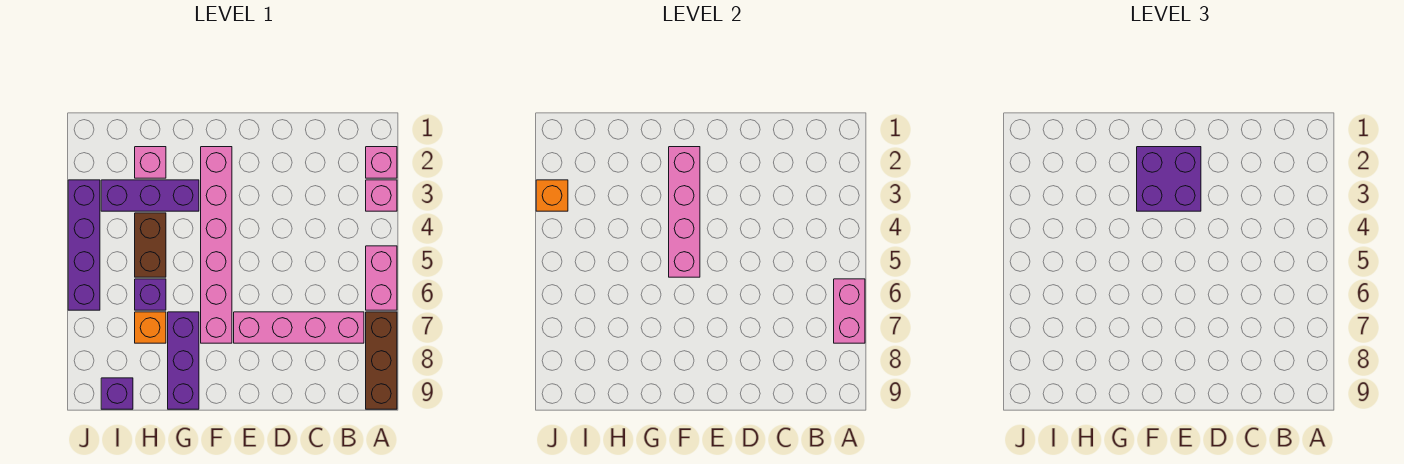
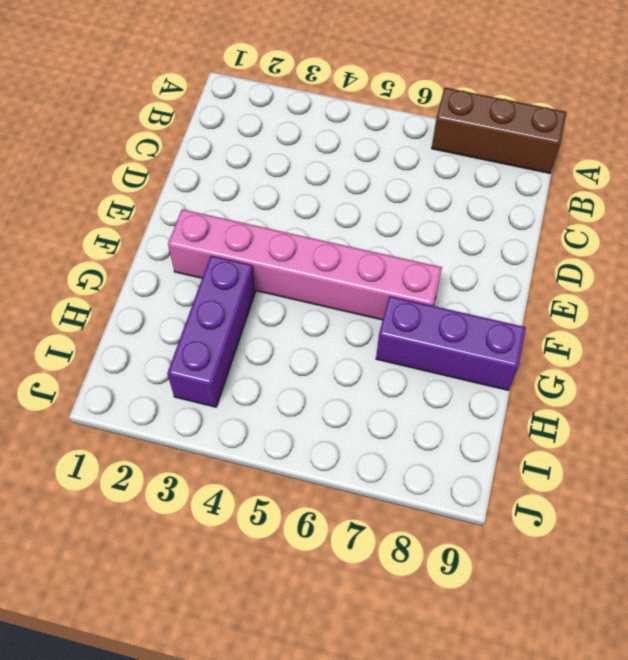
none -> pink 1x1 brick [366,147,397,178]
none -> pink 1x1 brick [366,180,397,211]
none -> pink 1x2 brick [366,246,397,310]

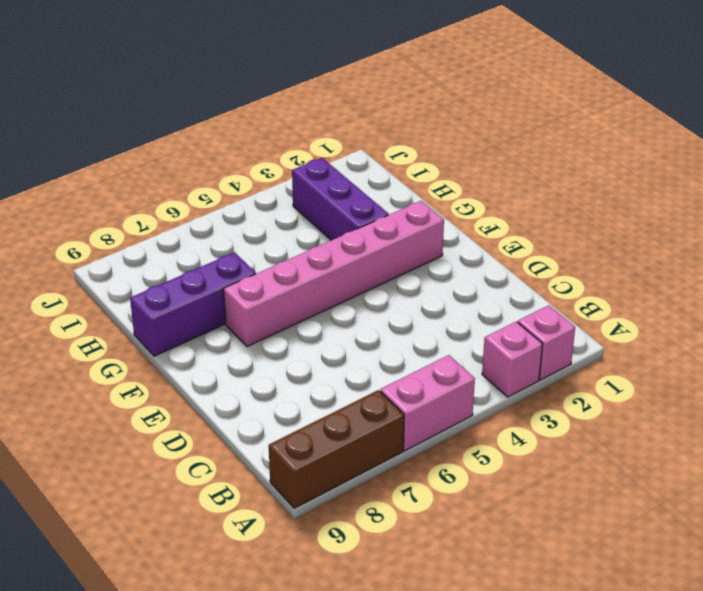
none -> pink 1x4 brick [234,312,364,343]
none -> pink 1x1 brick [135,147,166,178]
none -> brown 1x2 brick [135,213,166,277]

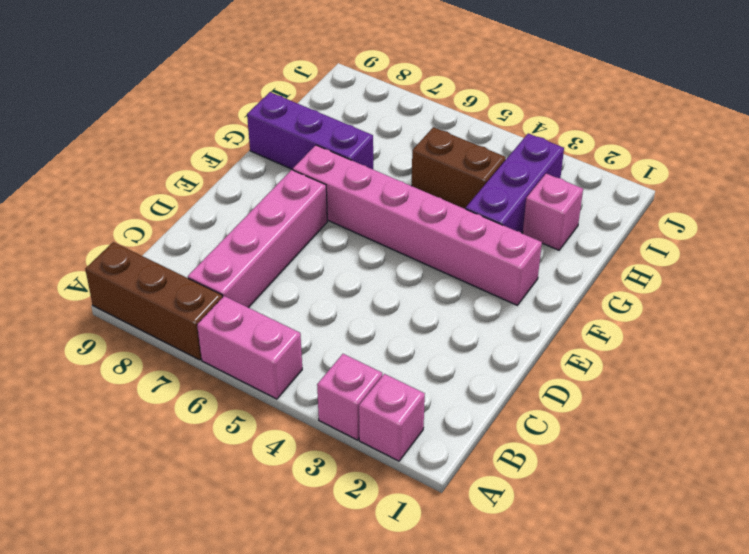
none -> purple 1x1 brick [135,279,166,310]
none -> orange 1x1 brick [135,312,166,343]
none -> purple 1x1 brick [101,378,133,409]

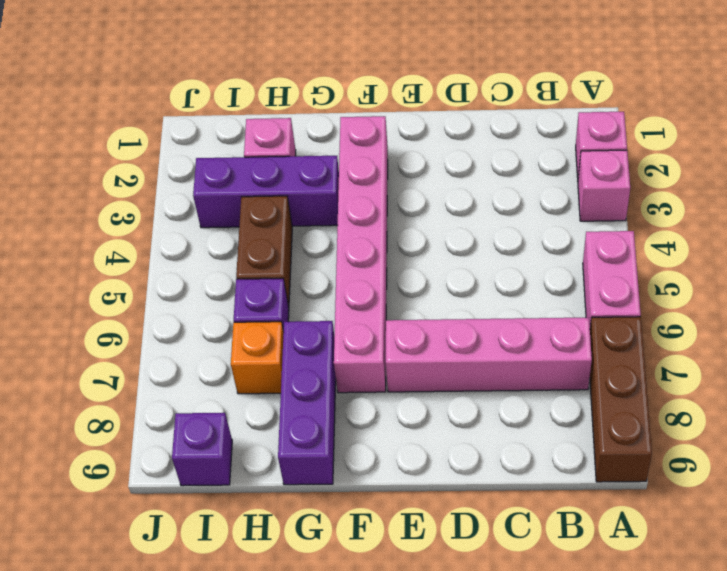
none -> purple 1x4 brick [68,180,100,310]
none -> pink 1x2 brick [834,279,865,343]
none -> pink 1x4 brick [669,147,700,277]

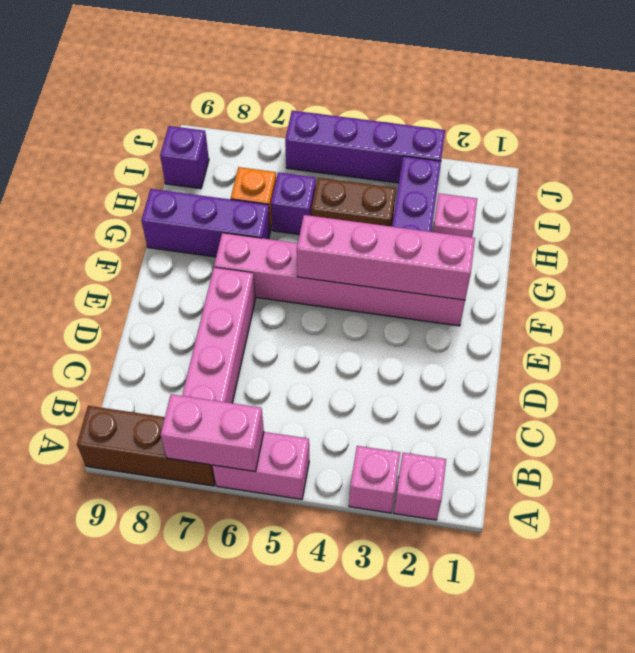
none -> orange 1x1 brick [536,180,568,211]
none -> purple 2x2 brick [1137,147,1201,211]

